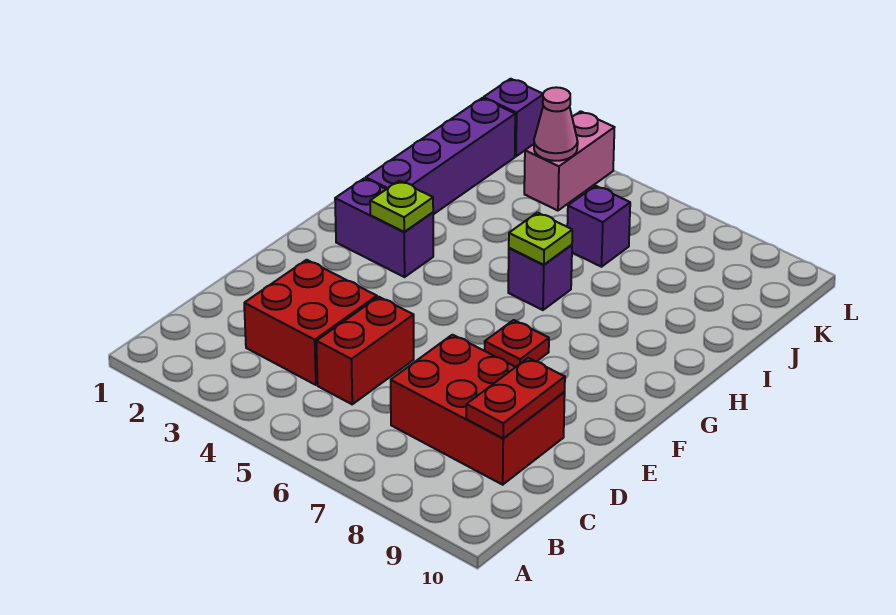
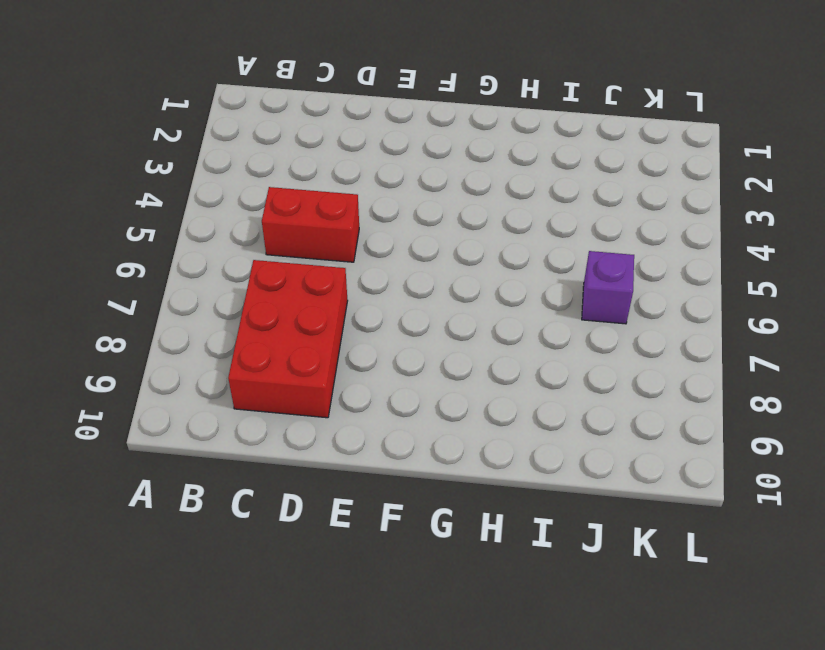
none -> red 2x2 brick [244,260,377,385]
none -> red 1x1 plate [485,320,549,367]
none -> purple 1x2 brick [335,178,433,277]

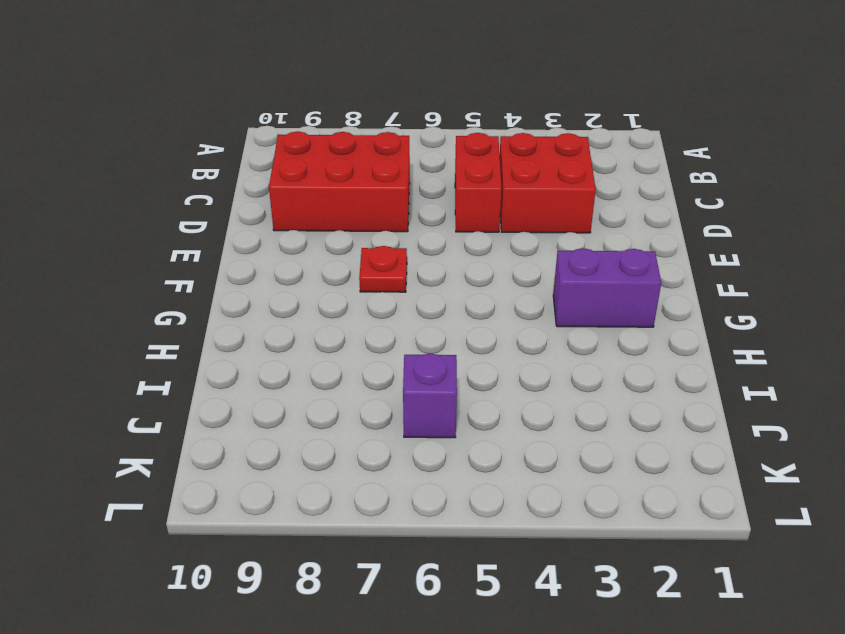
none -> purple 1x4 brick [366,98,515,214]
none -> purple 1x1 brick [508,245,572,310]
none -> pink 1x2 brick [524,111,615,211]

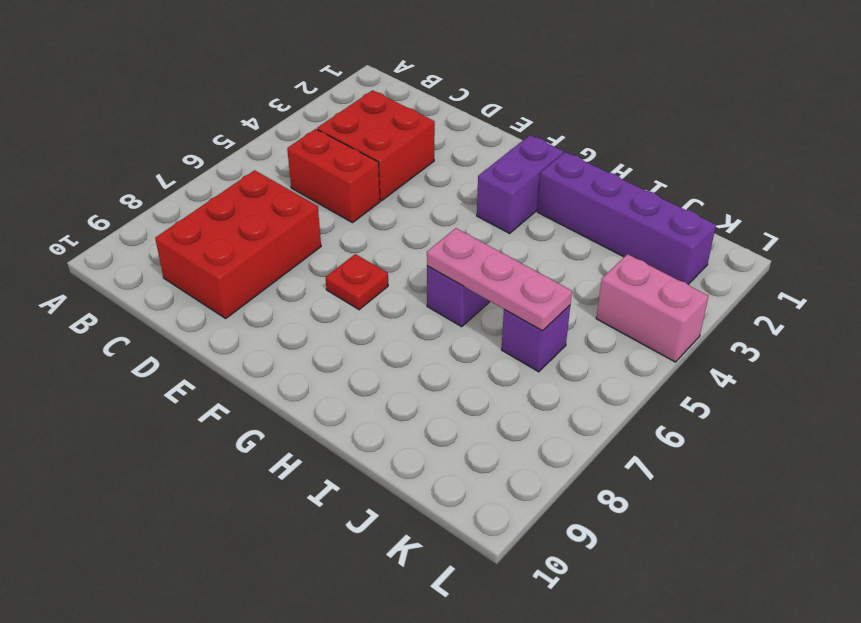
pink 1x3 plate [427,228,572,331] -> lime 1x1 plate [509,213,572,265]
none -> purple 1x1 brick [484,79,543,156]
none -> red 1x2 plate [466,358,565,438]
none -> lime 1x1 plate [370,181,433,232]

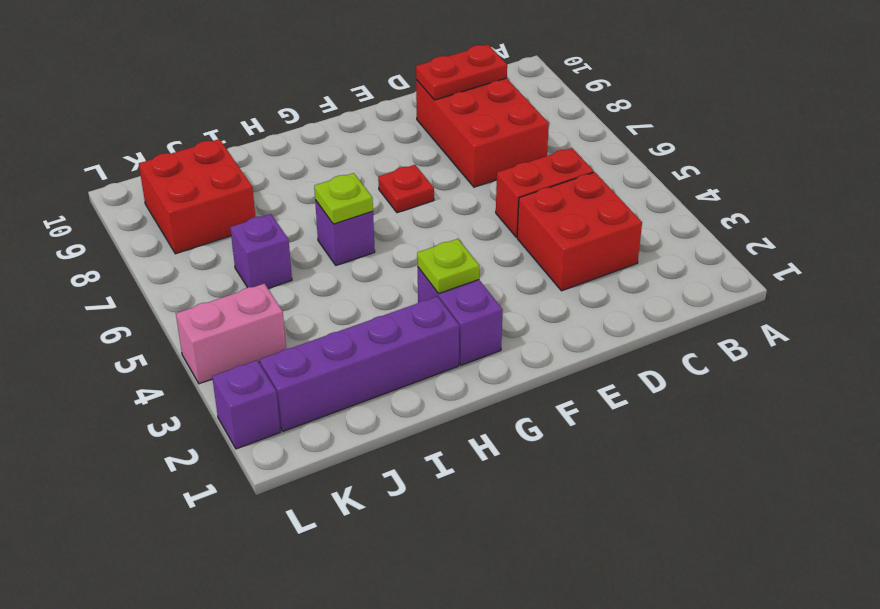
red 2x2 brick [139,139,255,254] -> none
none -> pink 1x1 cone [534,87,578,161]

